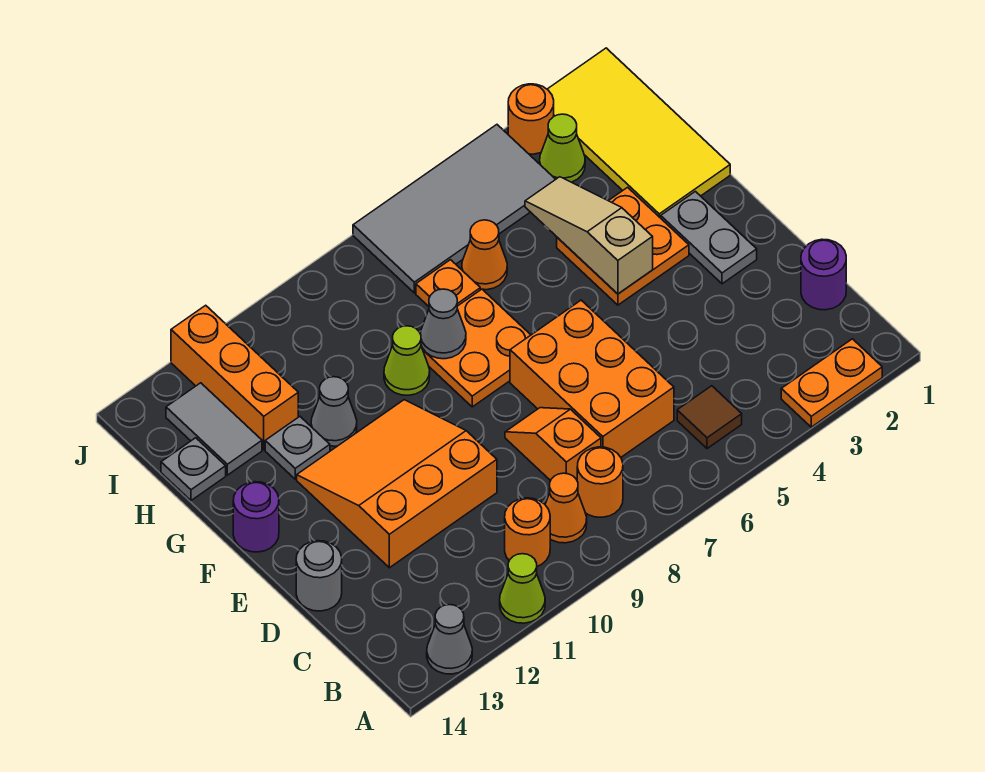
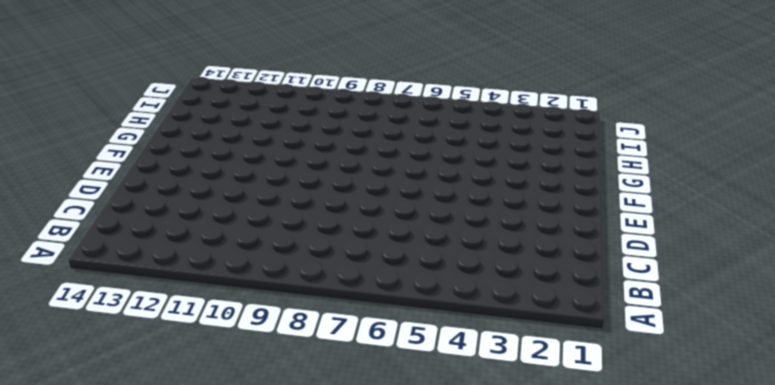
none -> orange 1x2 plate [781,339,882,427]
none -> lime 1x1 cone [500,554,545,623]
none -> grey 1x1 cone [427,605,472,674]
none -> brown 1x1 tile [677,386,742,449]

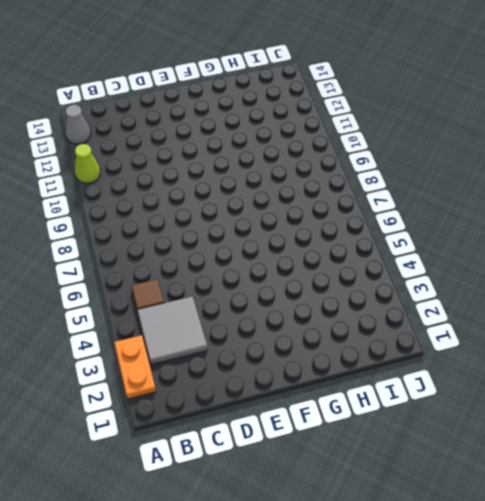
grey 2x2 tile [137,296,207,365] -> none
none -> orange 1x1 round brick [577,447,623,517]
none -> orange 1x1 cone [545,473,587,543]
none -> orange 1x1 round brick [505,498,550,566]
none -> purple 1x1 round brick [801,239,846,310]

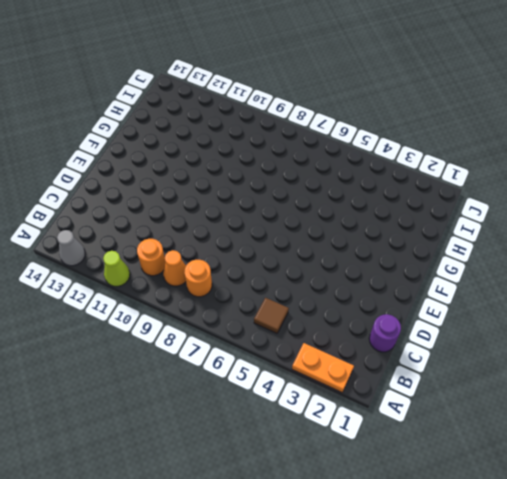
none -> orange 2x3 brick [510,300,674,457]
none -> orange 1x2 slope [505,408,601,481]
none -> orange 3x3 slope [297,400,497,568]
none -> grey 1x1 round brick [296,541,342,611]

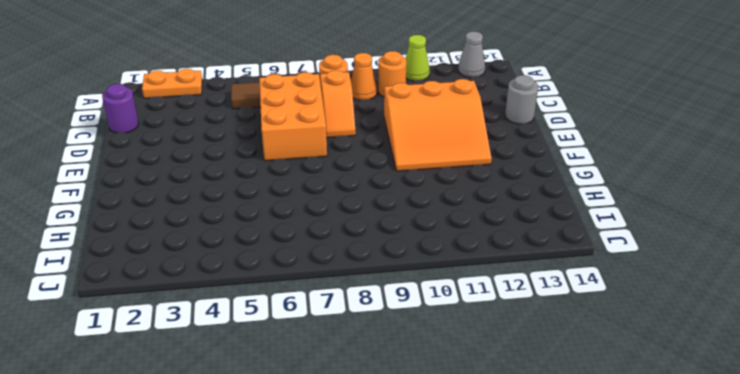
none -> grey 1x2 plate [661,191,757,284]
none -> orange 2x2 plate [557,187,689,305]
none -> orange 2x2 plate [420,289,530,407]
none -> purple 1x1 round brick [233,482,279,552]

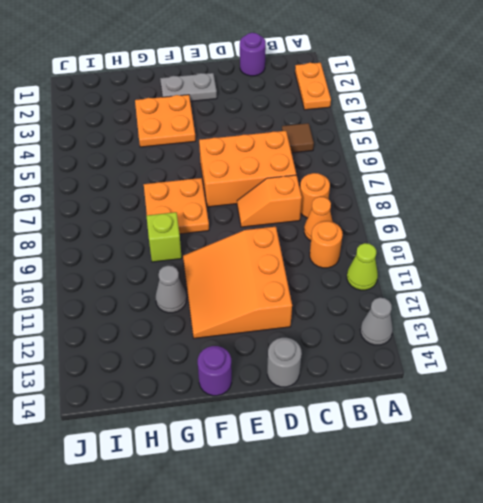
lime 1x1 brick [146,212,182,262] -> lime 1x1 cone [384,326,430,395]
none -> yellow 2x4 tile [547,48,730,218]
none -> grey 1x1 plate [265,417,330,479]
none -> orange 1x1 cone [462,220,507,290]
none -> orange 1x1 plate [416,260,480,306]

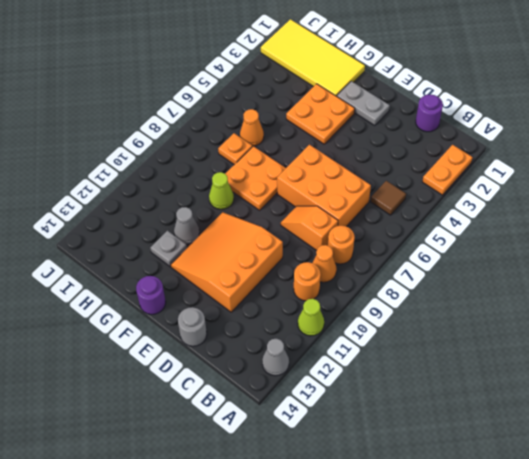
none -> orange 1x3 brick [171,305,298,450]
none -> grey 1x2 tile [166,383,262,475]
none -> grey 1x1 plate [161,438,226,500]
none -> lime 1x1 cone [540,114,585,182]

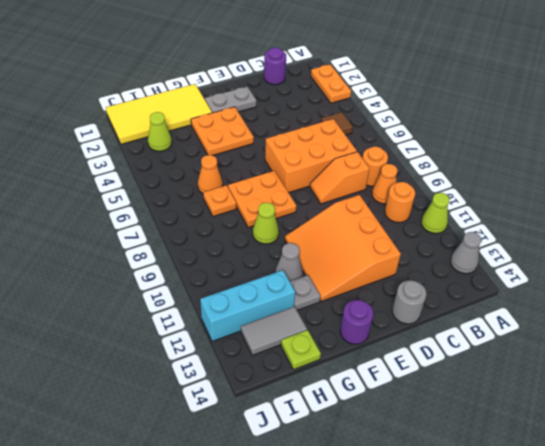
cyan 1x3 brick [200,270,295,341] -> orange 1x3 brick [171,305,298,450]
lime 1x1 plate [281,330,321,370] -> grey 1x1 plate [161,438,226,500]
none -> grey 2x4 tile [353,125,556,293]
none -> orange 1x1 round brick [508,84,554,154]
none -> tan 1x3 slope [525,177,653,294]
none -> grey 1x1 cone [421,289,466,359]

